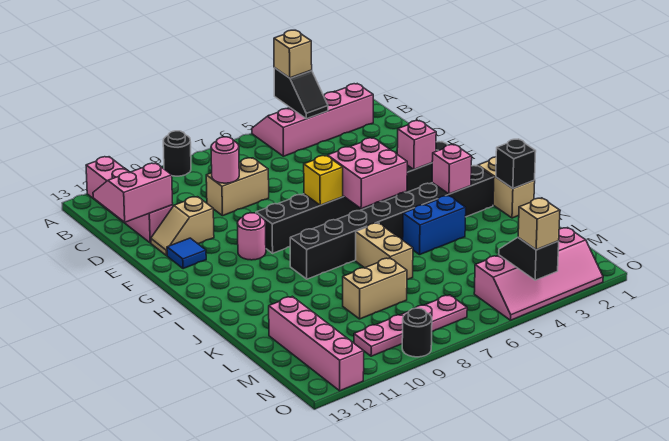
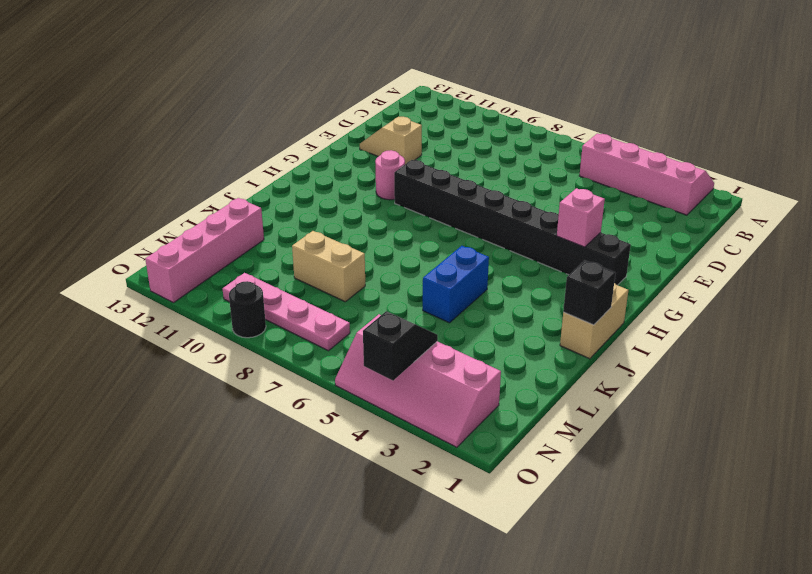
blue 1x2 brick [423,246,489,323] -> blue 1x2 brick turned to [403,196,466,255]
none -> black 1x1 round brick [163,131,191,176]
none -> pink 1x4 brick [86,157,173,243]
none -> tan 1x2 brick [206,158,269,216]

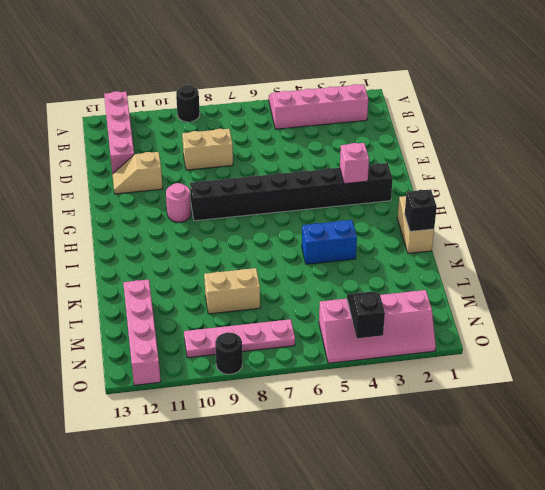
none -> blue 1x1 tile [167,238,206,269]
none -> black 1x8 brick [290,166,494,279]
none -> tan 1x2 brick [356,223,413,280]

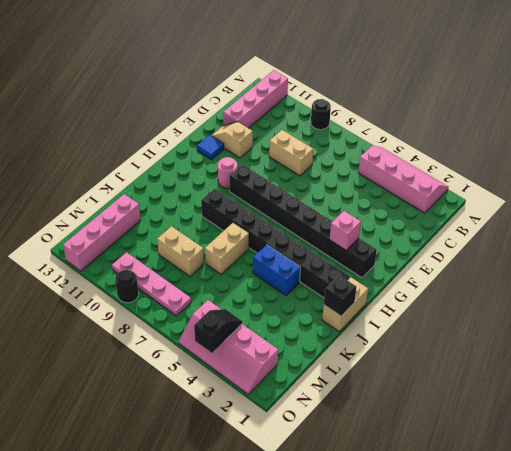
none -> black 1x2 slope [274,68,328,119]
none -> pink 2x2 slope [93,163,173,222]
none -> pink 1x1 round brick [211,137,239,183]

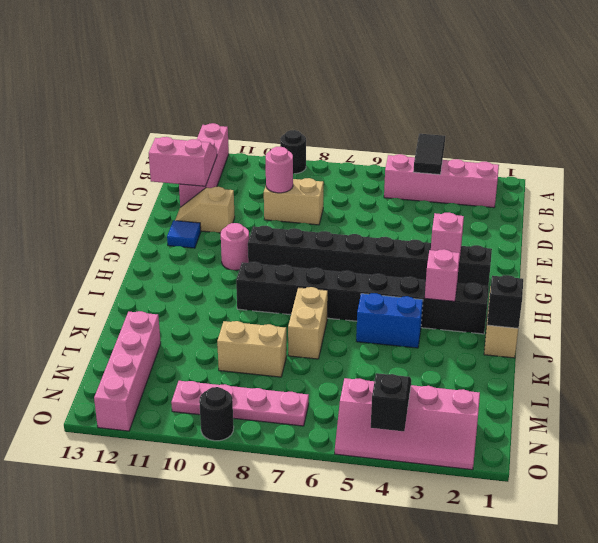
black 1x2 tile [413,134,445,175] -> black 1x2 slope [274,68,328,119]
none -> pink 2x2 brick [328,138,407,209]
none -> yellow 1x1 brick [304,156,343,205]
none -> tan 1x1 brick [274,30,312,78]

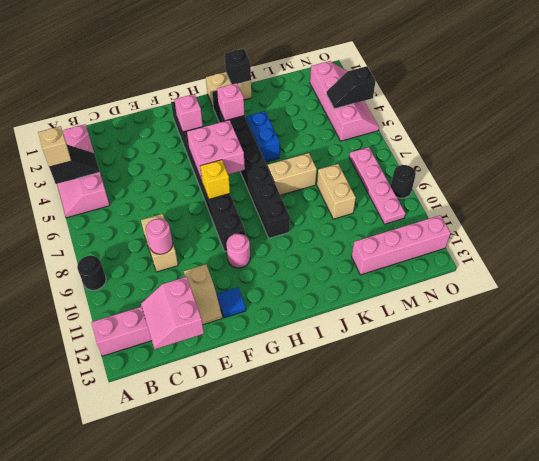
none -> tan 1x1 brick [518,198,560,250]

